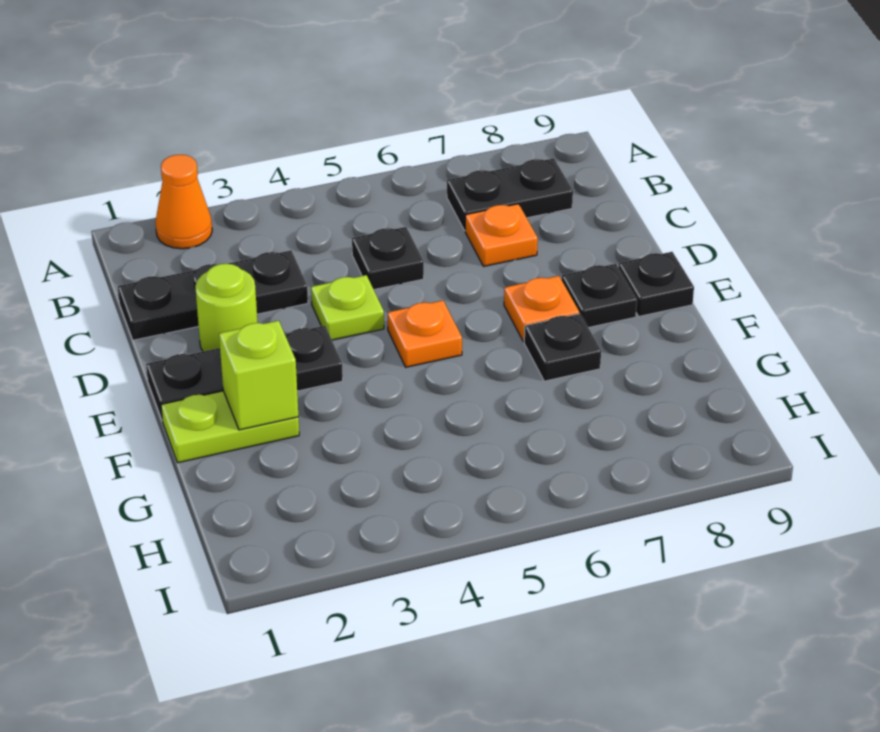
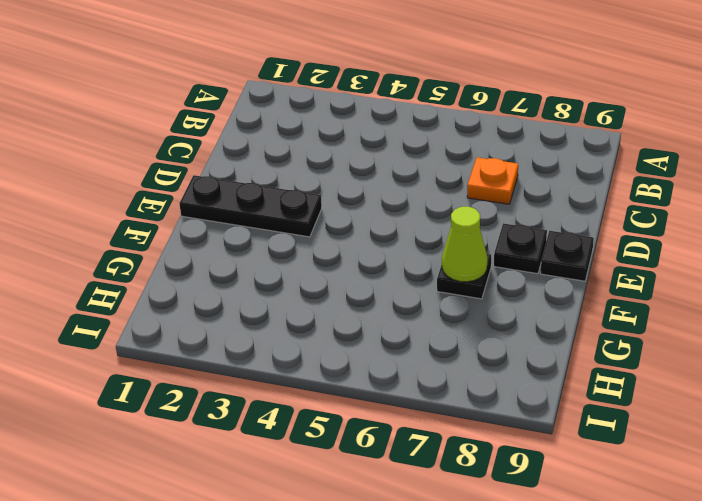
lime 1x1 cone [442,207,487,282] -> none
none -> orange 1x1 cone [155,155,212,249]
none -> black 1x2 plate [447,158,573,231]
none -> black 1x3 plate [118,251,308,340]

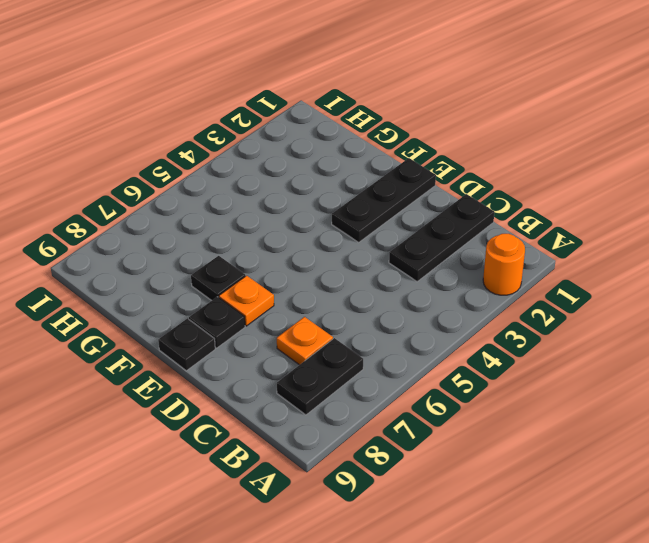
orange 1x1 round brick [483,234,525,295] -> orange 1x1 cone [155,155,212,249]
none -> black 1x1 plate [352,227,424,290]
none -> lime 1x1 round brick [195,264,257,351]
none -> lime 1x1 plate [311,275,384,340]

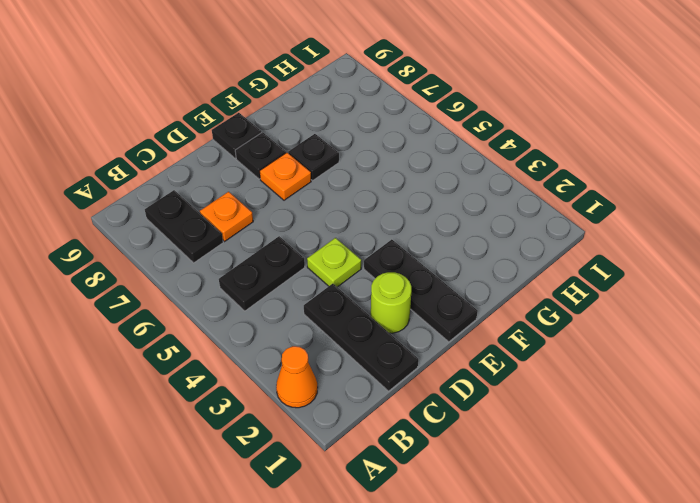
black 1x2 plate [219,236,305,311] -> black 1x1 plate [352,227,424,290]
none -> orange 1x1 plate [388,301,462,367]
none -> lime 1x2 plate [161,391,299,463]
none -> lime 1x1 brick [219,321,298,430]

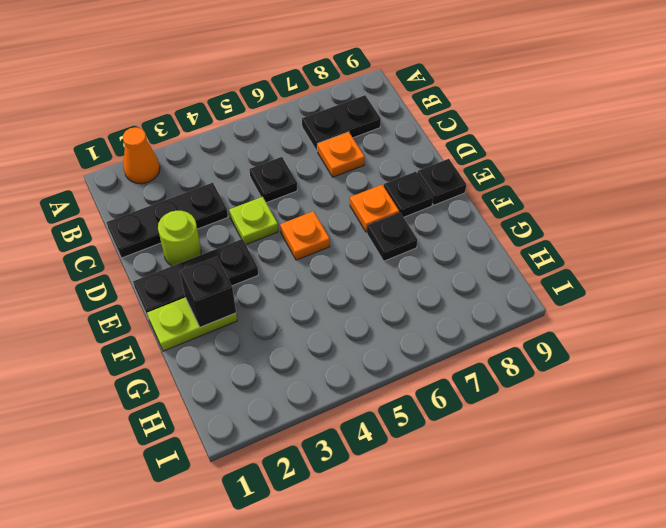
black 1x1 brick [180,257,236,327] -> lime 1x1 brick [219,321,298,430]

